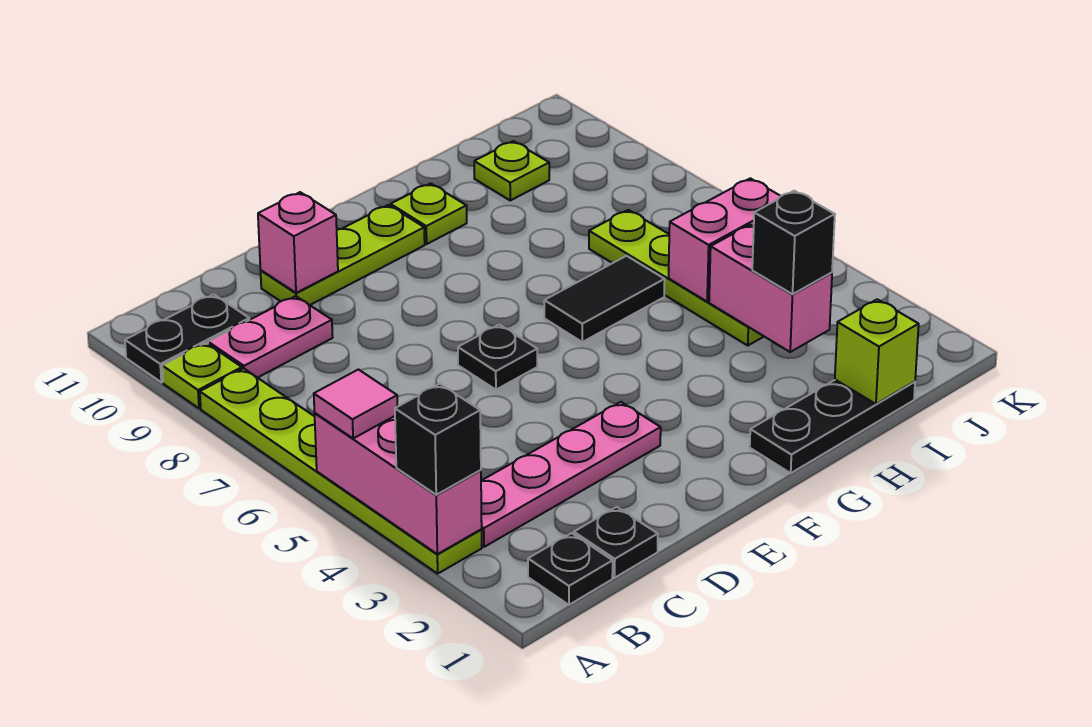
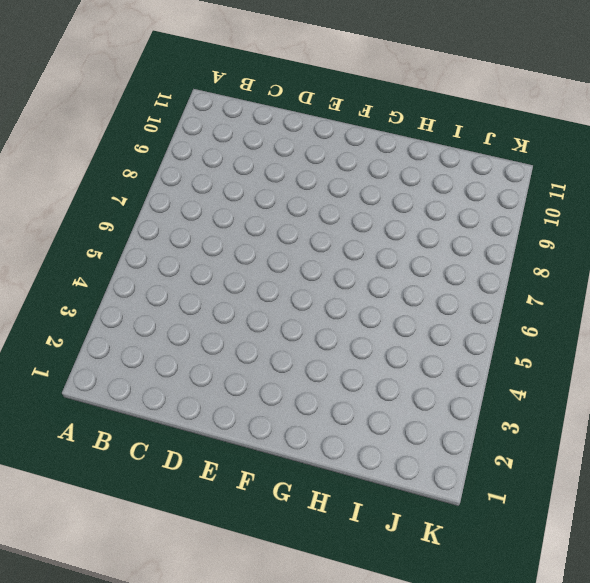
none -> lime 1x6 plate [200,368,482,574]
none -> lime 1x1 plate [162,343,242,408]
none -> black 1x2 plate [125,294,249,382]

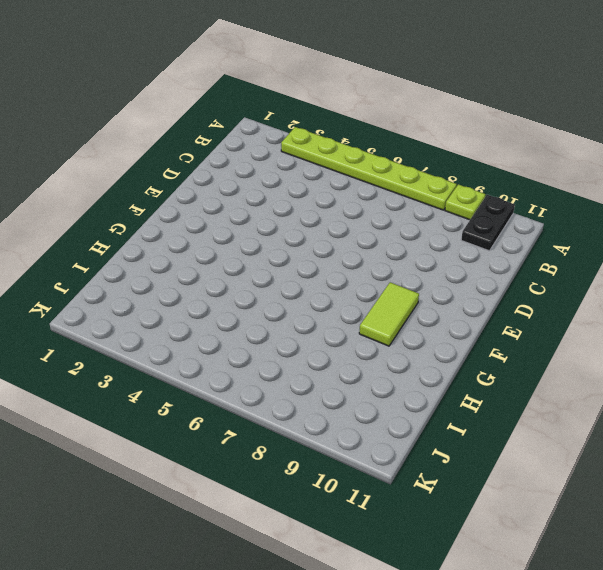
lime 1x2 tile [359,282,419,346] -> none
none -> black 1x1 plate [528,533,613,605]
none -> pink 1x4 plate [481,402,661,547]
none -> pink 1x2 plate [208,296,333,378]

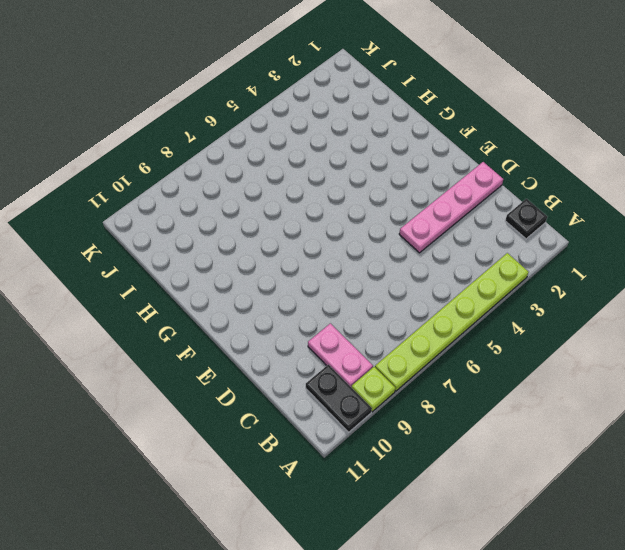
pink 1x4 plate [399,162,503,253] -> pink 1x4 plate turned to [481,402,661,547]
none -> black 1x1 plate [574,507,658,578]
none -> lime 1x3 plate [261,205,425,305]
none -> black 1x1 plate [458,325,537,390]

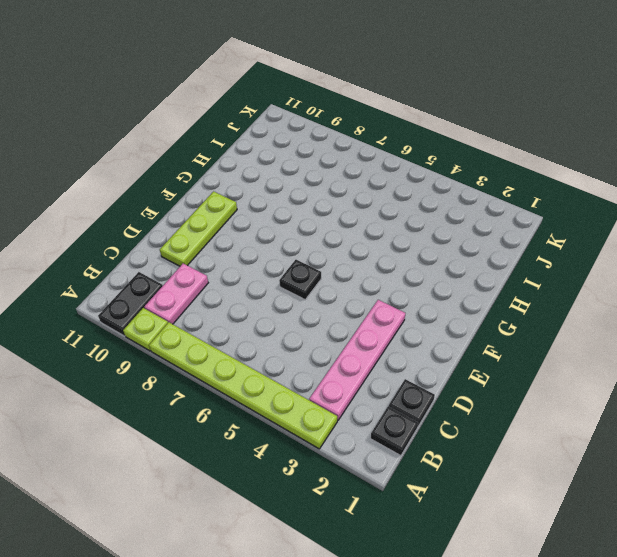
none -> black 1x3 plate [750,380,915,473]
none -> black 1x2 tile [544,256,665,342]
none -> lime 1x1 plate [391,183,467,244]

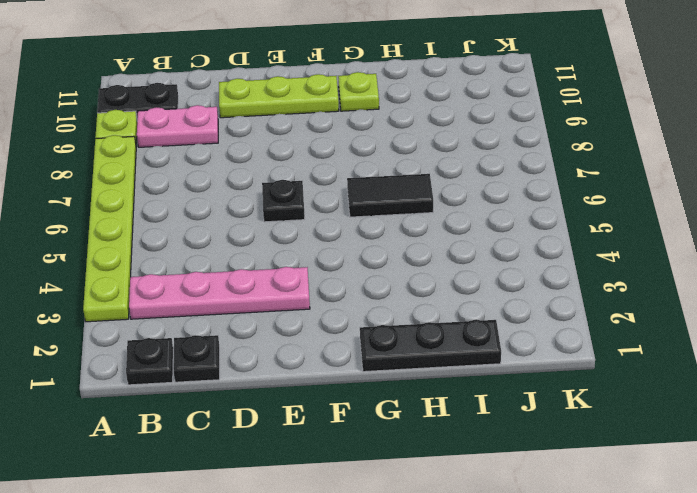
none -> lime 1x4 plate [589,210,764,345]
none -> lime 1x1 plate [474,141,549,200]
none -> pink 1x3 brick [315,413,482,554]

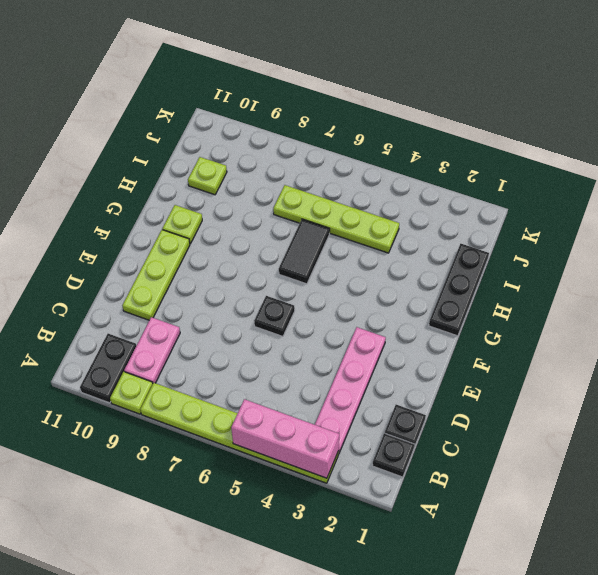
none -> pink 1x1 brick [258,192,338,293]
none -> lime 1x1 brick [835,299,919,404]
none -> pink 1x2 brick [709,225,832,352]

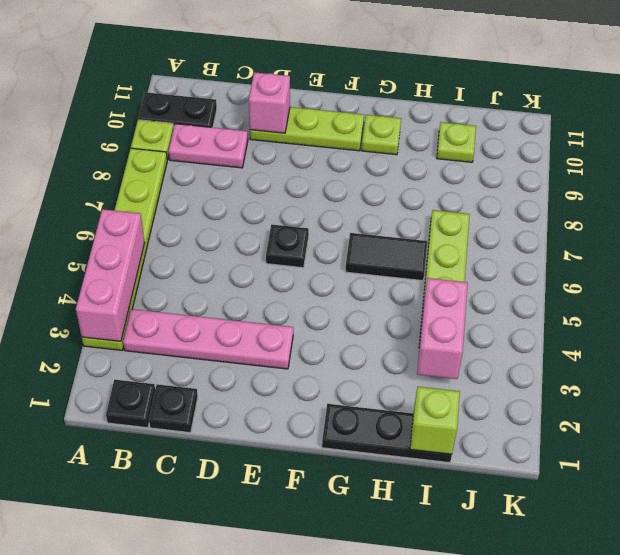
none -> pink 1x2 brick [669,178,780,302]
none -> black 1x1 brick [395,384,481,495]
none -> pink 1x1 tile [314,370,397,439]

